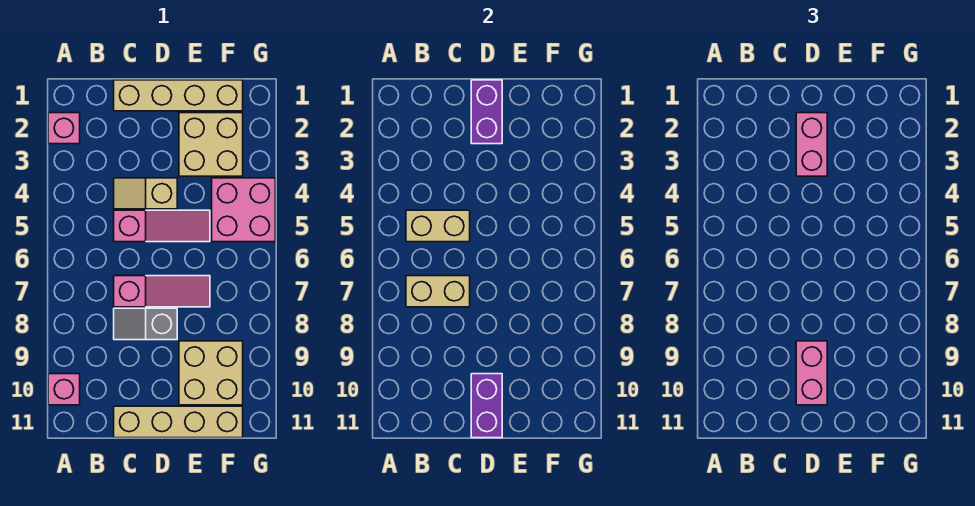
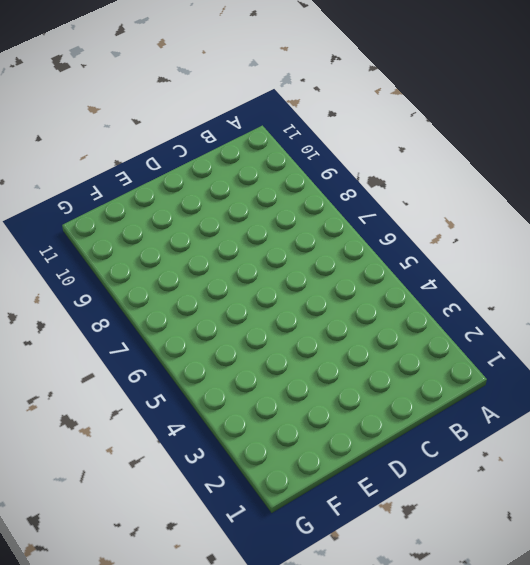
none -> pink 1x1 brick [48,113,80,144]
none -> pink 1x1 brick [48,374,80,405]
none -> tan 1x4 brick [114,80,243,111]

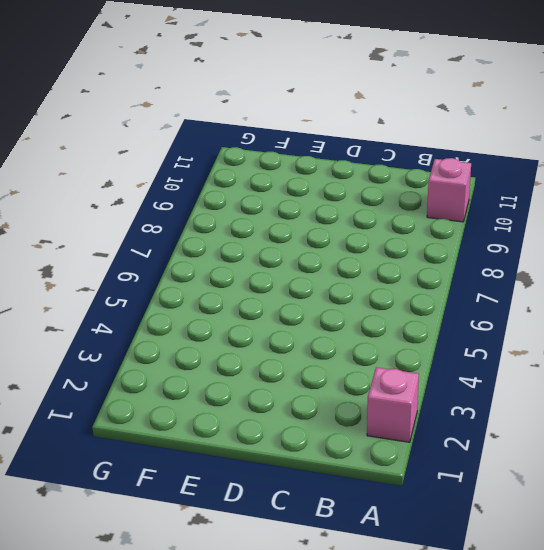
none -> tan 1x4 brick [114,80,243,111]
none -> tan 1x2 slope [114,178,177,209]
none -> pink 1x3 slope [114,210,210,242]

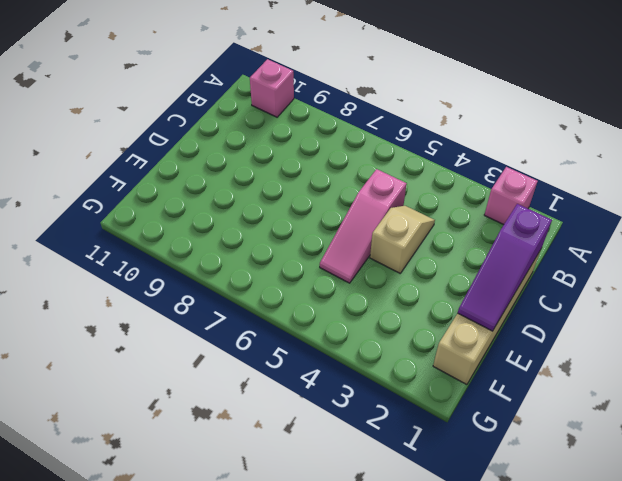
purple 1x3 slope [458,204,552,331] -> purple 1x2 brick [471,80,502,144]
none -> pink 1x3 slope [114,276,210,307]
none -> grey 1x2 slope [114,308,177,340]
none -> tan 1x4 brick [114,406,243,438]

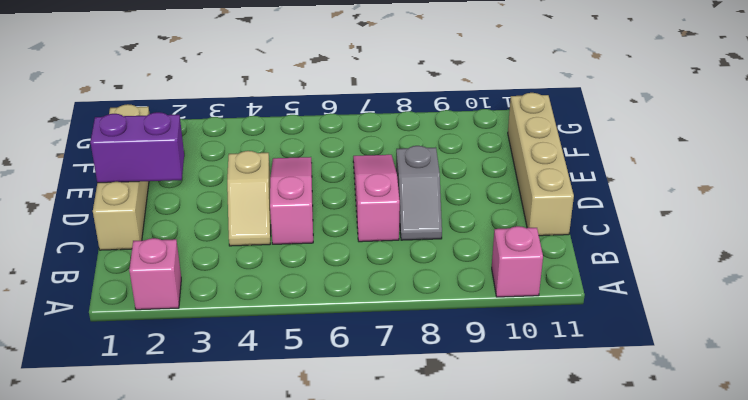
none -> tan 2x2 brick [179,113,243,176]
none -> tan 2x2 brick [179,341,243,405]
none -> pink 2x2 brick [212,178,275,242]

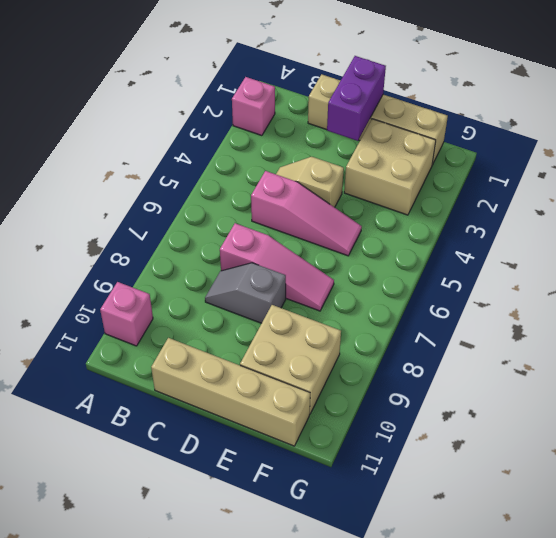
none -> pink 2x2 brick [212,178,275,242]
none -> tan 1x2 brick [406,210,470,242]
none -> tan 1x2 brick [406,276,470,307]

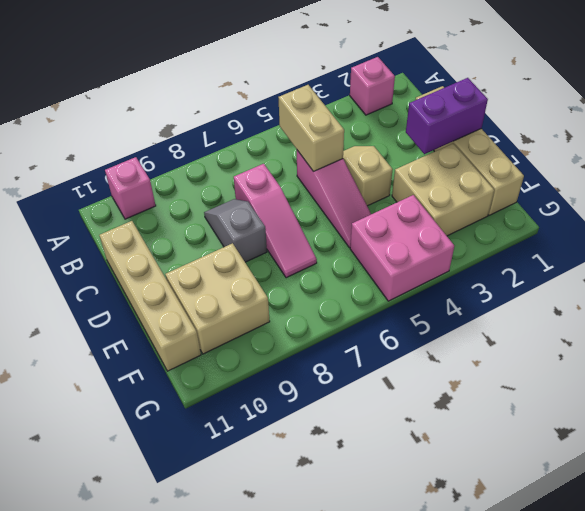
none -> tan 1x2 brick [406,276,470,307]
none -> purple 1x2 brick [471,374,502,438]
none -> pink 1x2 brick [796,113,827,176]

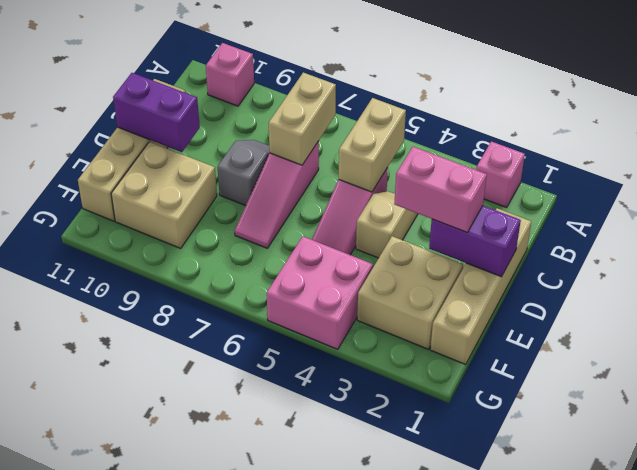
none -> pink 1x2 brick [796,341,827,405]

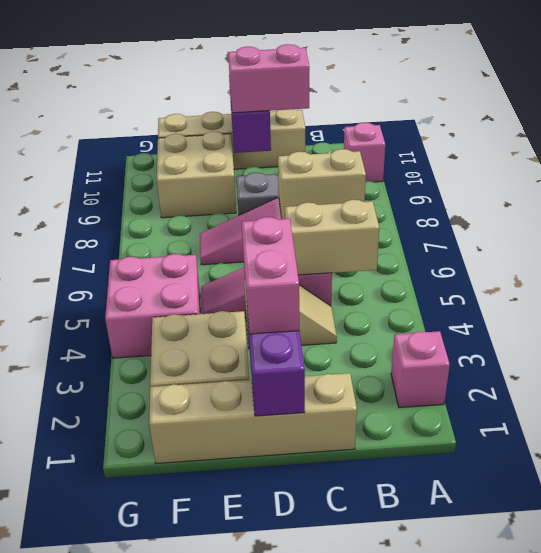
pink 1x2 brick [228,44,309,113] -> pink 1x2 brick turned to [796,341,827,405]

